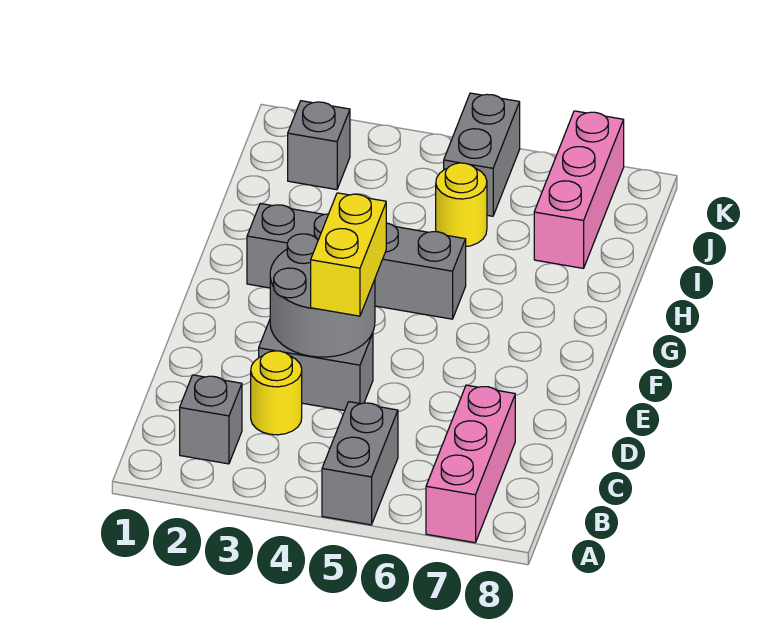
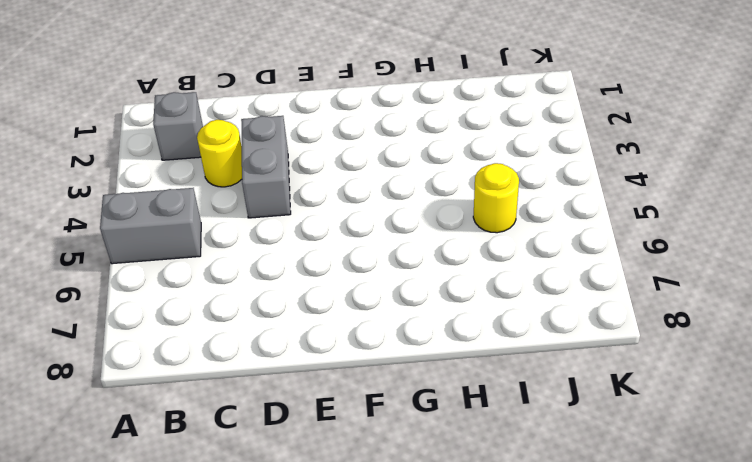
none -> pink 1x3 brick [426,385,515,543]
none -> grey 1x4 brick [247,204,466,319]
none -> pink 1x3 brick [534,111,624,268]

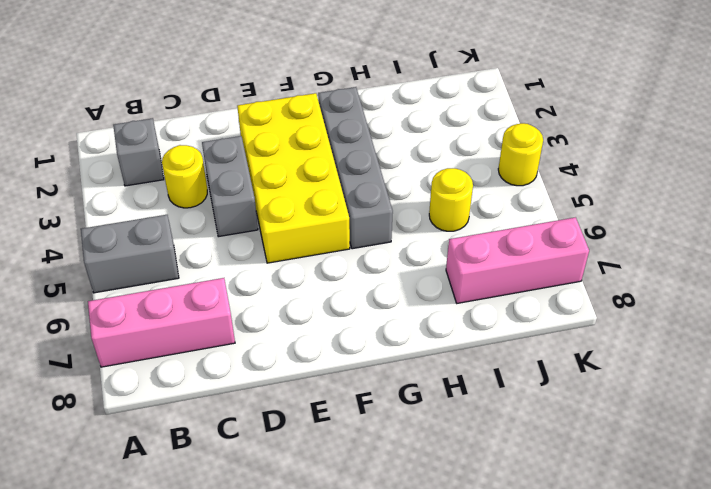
yellow 2x4 brick [237,93,350,263] -> none
yellow 1x1 round brick [498,123,543,186] -> none
none -> grey 1x1 brick [288,101,350,190]
none -> grey 1x2 brick [444,93,520,216]
none -> grey 2x2 round brick [270,234,375,357]

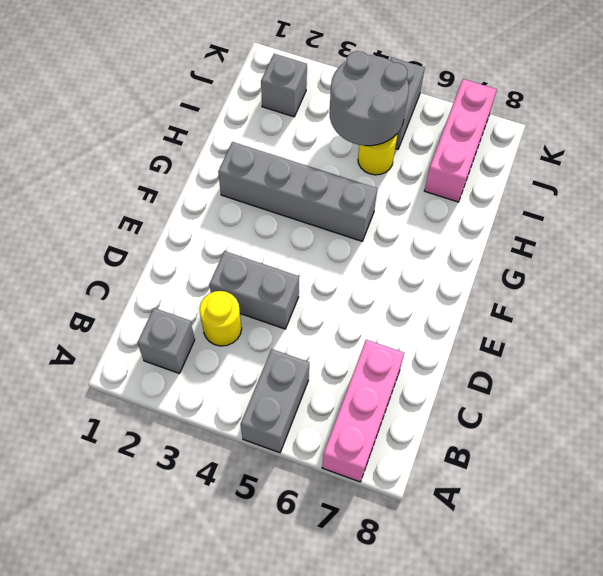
grey 2x2 round brick [329,51,409,146] -> grey 2x2 round brick moved to [270,234,375,357]
none -> yellow 1x2 brick [311,193,386,316]

